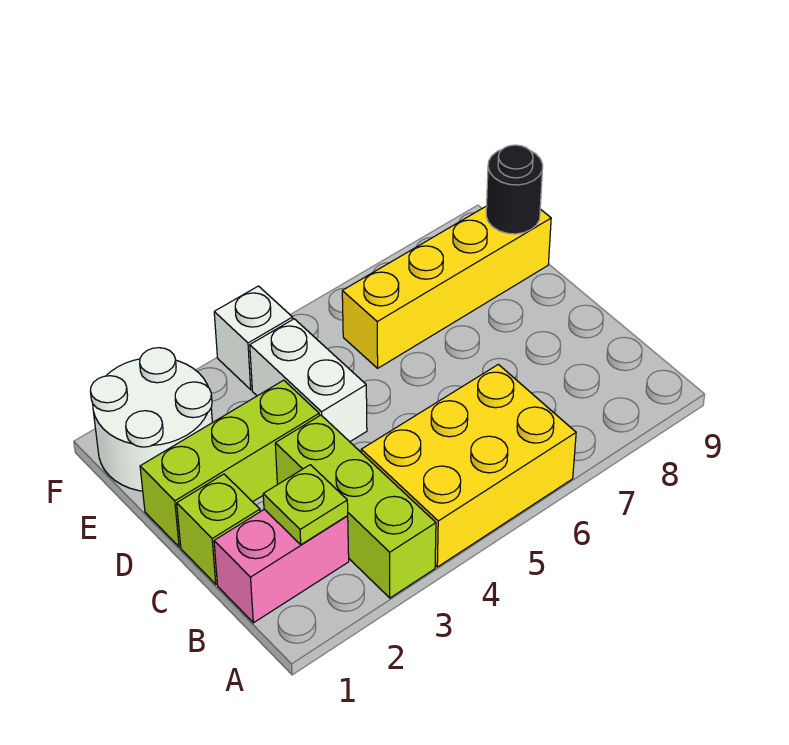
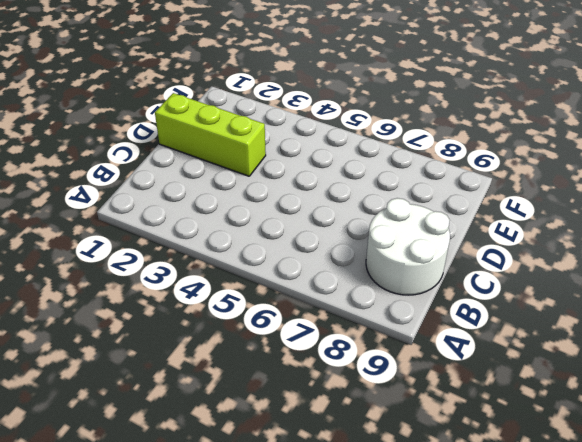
white 2x2 round brick [366,198,450,295] -> white 2x2 round brick moved to [90,348,212,491]
none -> lime 1x3 brick [275,415,436,598]
none -> yellow 2x3 brick [361,364,576,567]

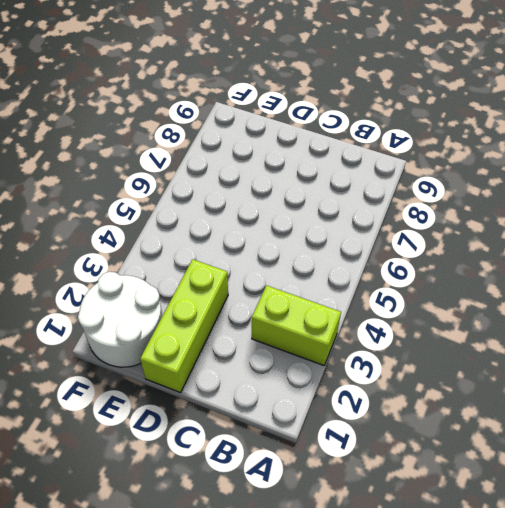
lime 1x2 brick [252,286,341,365] -> lime 1x3 brick [275,415,436,598]
none -> yellow 2x3 brick [361,364,576,567]
none -> pink 1x2 brick [214,509,349,623]

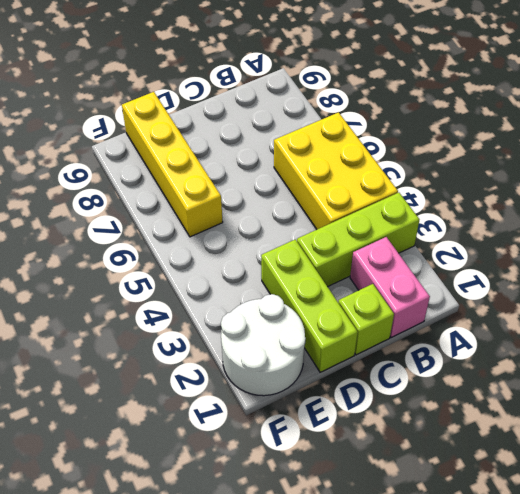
none -> white 1x2 brick [250,319,367,442]
none -> white 1x1 brick [214,286,293,390]

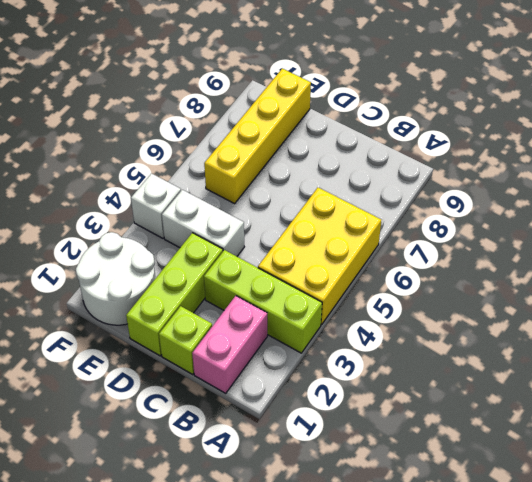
none -> lime 1x1 plate [263,465,348,545]
none -> black 1x1 round brick [486,145,543,234]

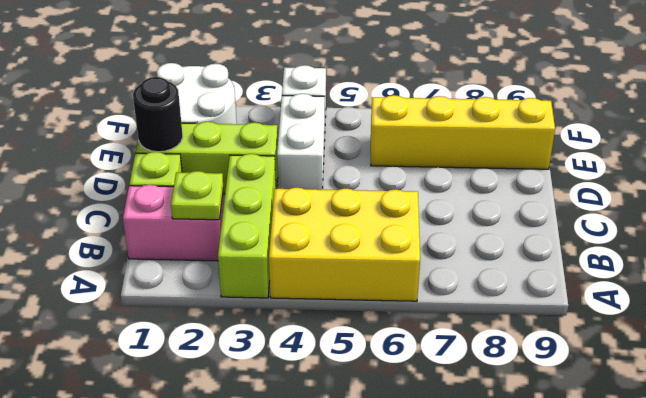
black 1x1 round brick [133,77,183,152] -> black 1x1 round brick moved to [486,145,543,234]

